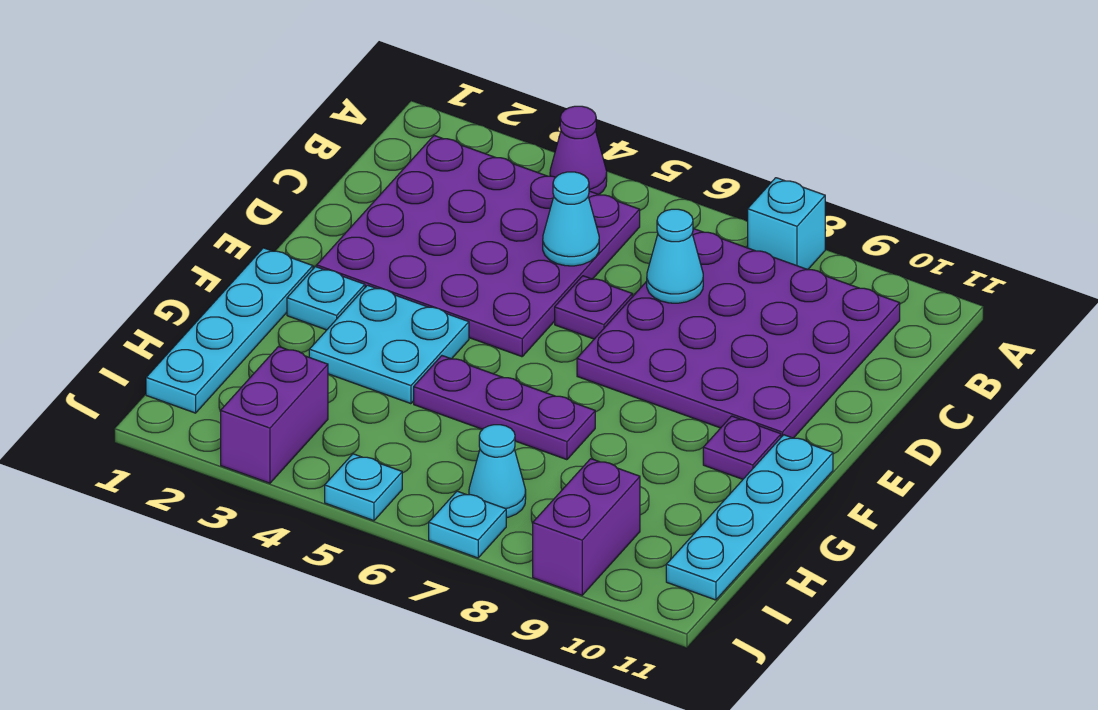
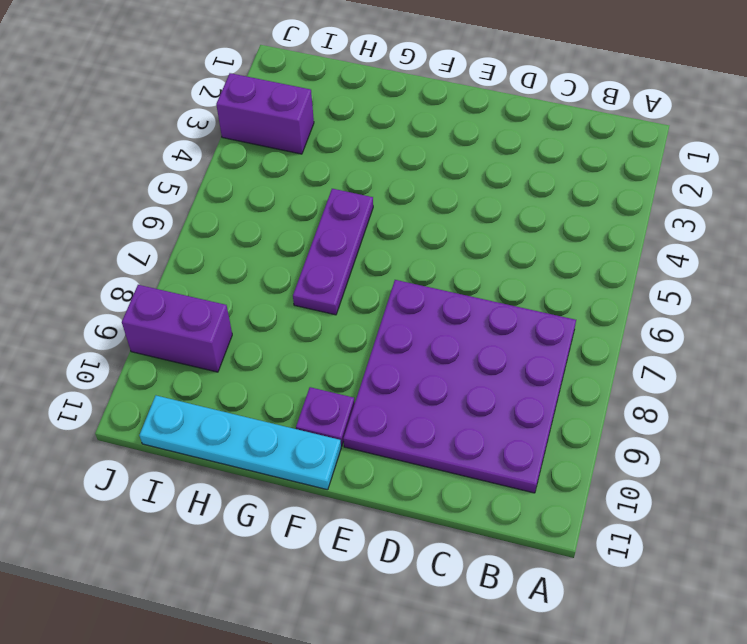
none -> purple 1x1 cone [550,106,607,194]
none -> cyan 1x1 brick [748,178,825,270]
none -> purple 4x4 plate [317,136,640,357]

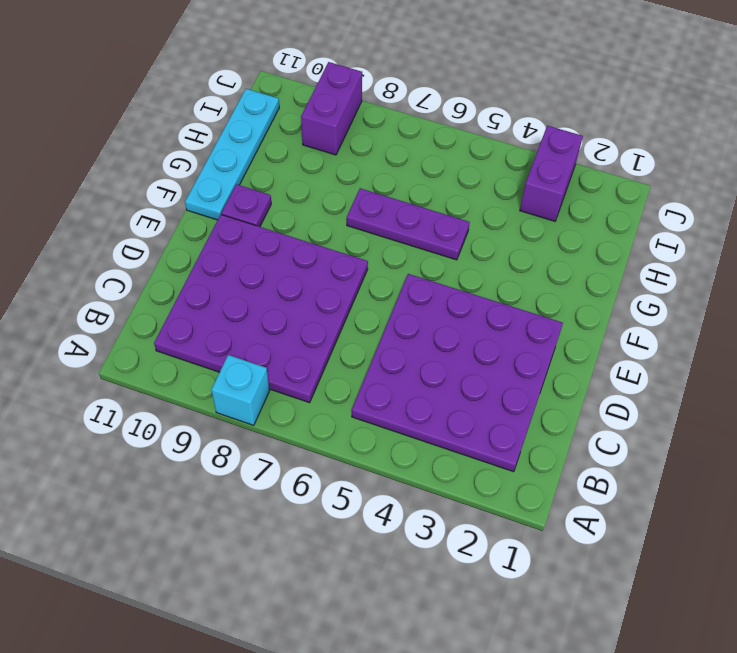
none -> purple 1x1 cone [550,106,607,194]
none -> purple 1x1 plate [555,276,632,339]
none -> cyan 1x4 plate [146,248,313,413]

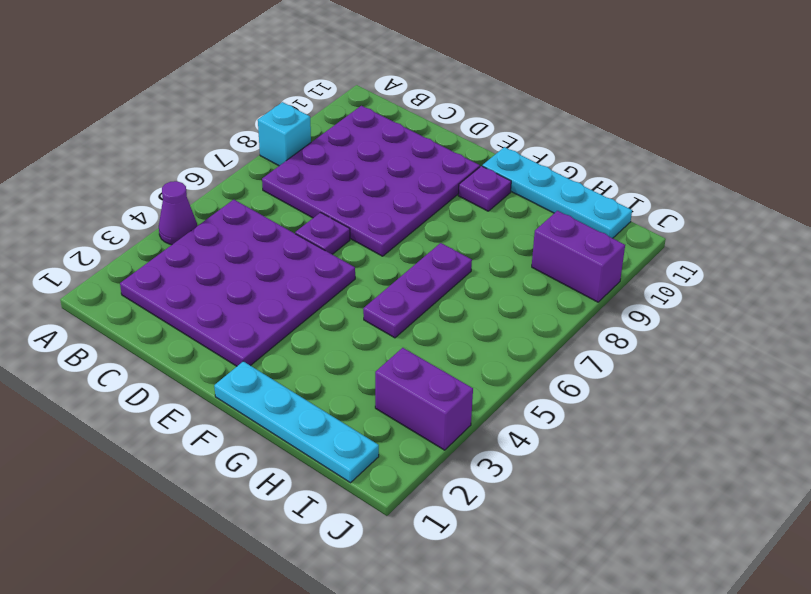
none -> cyan 1x1 plate [287,267,365,330]
none -> cyan 2x2 plate [309,285,469,404]
none -> cyan 1x1 cone [469,425,526,518]

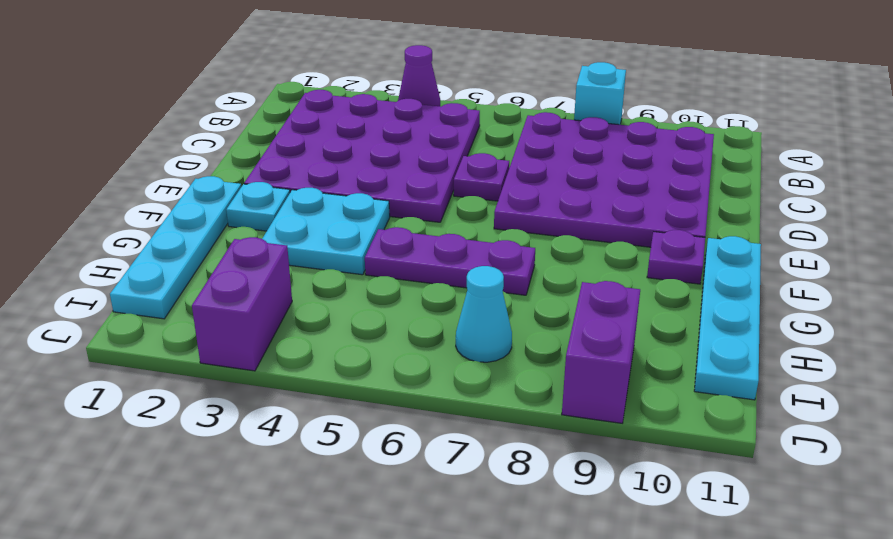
none -> cyan 1x1 plate [325,454,402,521]
none -> cyan 1x1 plate [429,491,506,558]
none -> cyan 1x1 cone [543,172,599,266]

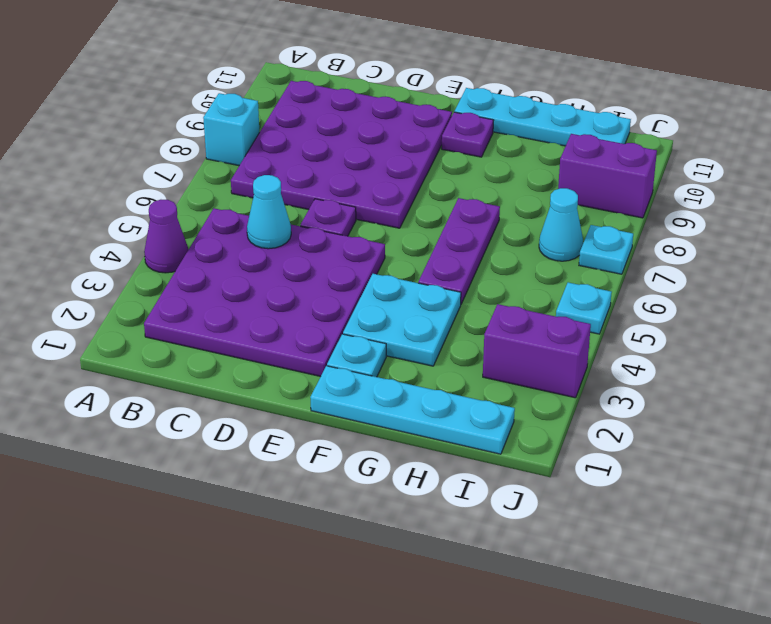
none -> cyan 1x1 cone [647,209,703,303]

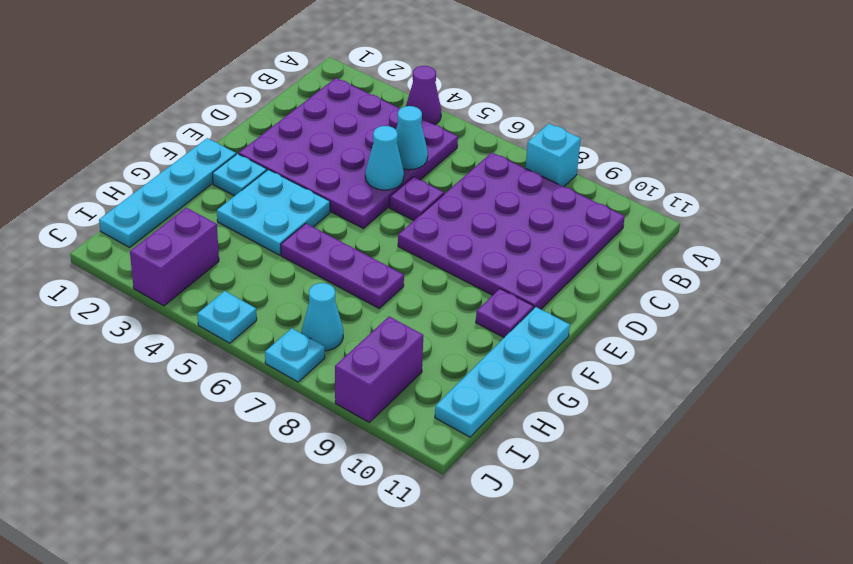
cyan 1x1 cone [365,126,404,190] -> cyan 1x1 cone moved to [647,209,703,303]

